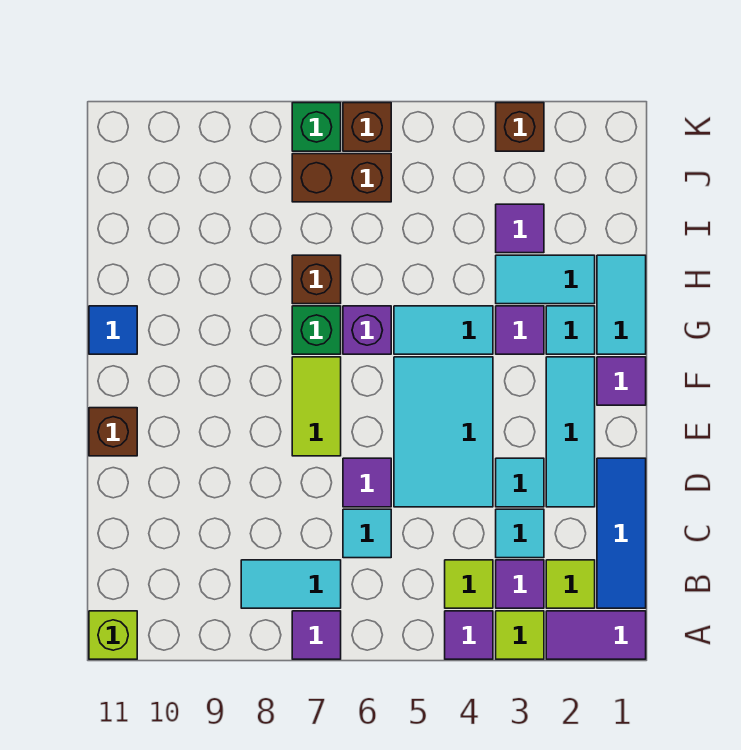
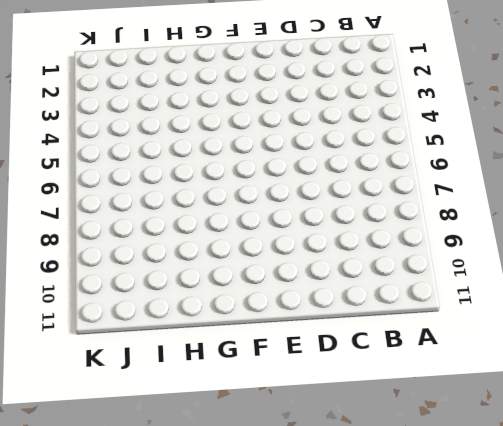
none -> purple 1x2 tile [546,611,646,659]
none -> lime 1x1 tile [496,611,544,659]
none -> purple 1x1 tile [445,611,493,659]
none -> purple 1x1 tile [292,611,341,659]

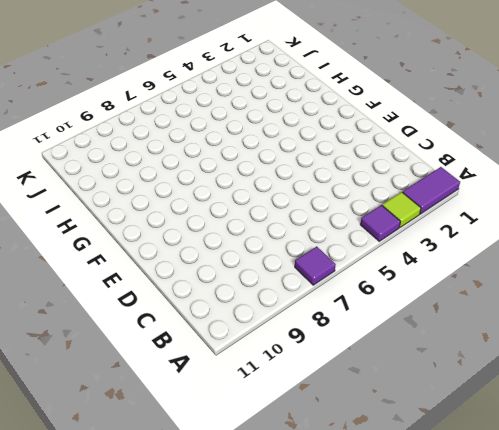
none -> lime 1x1 brick [89,611,137,659]
none -> blue 1x3 tile [597,458,646,608]
none -> lime 1x1 tile [546,560,595,608]
none -> purple 1x1 tile [496,560,544,608]

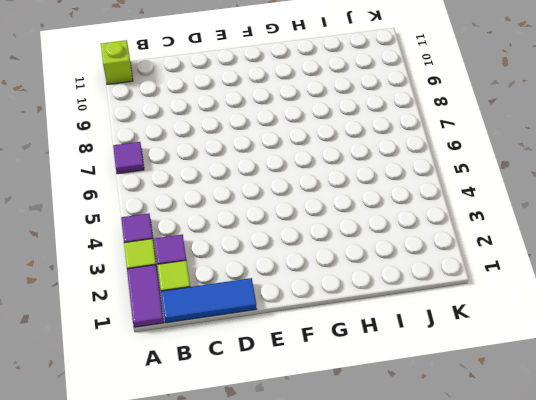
none -> lime 1x1 tile [445,560,493,608]
none -> cyan 1x2 tile [241,560,341,608]
none -> cyan 1x1 tile [496,509,544,558]
none -> cyan 1x1 tile [343,509,391,558]

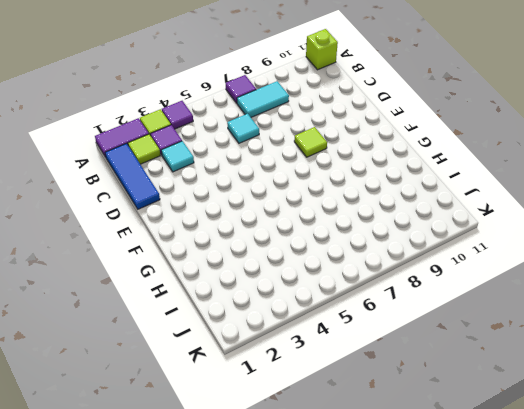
lime 1x1 tile [294,127,327,157] -> lime 1x1 tile moved to [445,560,493,608]
none -> cyan 1x3 tile [546,357,595,507]
none -> cyan 1x1 tile [496,458,544,507]
none -> cyan 2x3 tile [394,357,493,507]
none -> purple 1x1 tile [343,458,391,507]

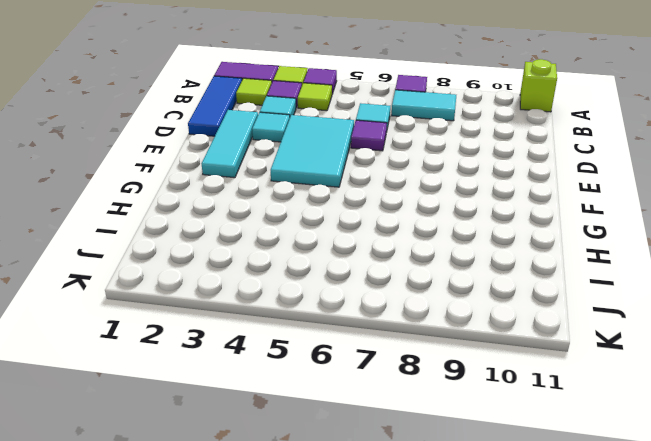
none -> lime 1x2 tile [292,357,341,456]
none -> brown 1x1 brick [89,408,137,456]
none -> purple 1x1 tile [597,357,646,405]
none -> cyan 1x2 tile [597,255,646,354]

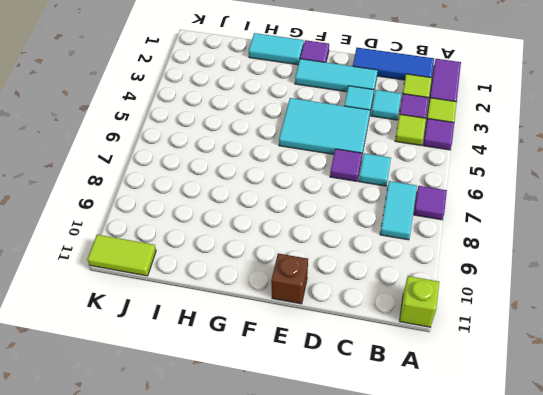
lime 1x2 tile [87,235,156,276] -> lime 1x2 tile moved to [292,357,341,456]
none -> cyan 1x1 tile [546,306,595,354]
none -> purple 1x1 tile [496,306,544,354]
none -> cyan 1x2 tile [394,306,493,354]
none -> purple 1x1 brick [343,306,391,354]

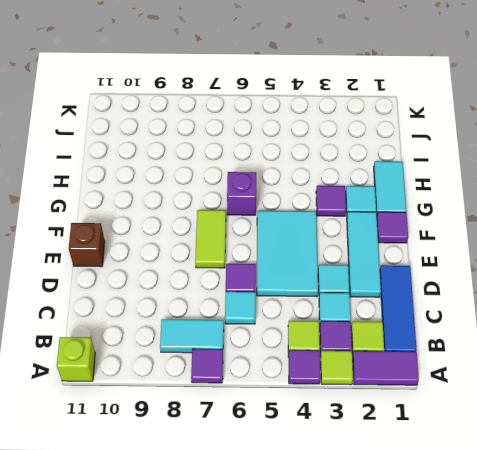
none -> cyan 1x2 tile [394,306,493,354]
none -> green 1x1 brick [292,306,341,354]
none -> blue 1x1 tile [89,306,137,354]
none -> cyan 1x2 tile [496,255,595,304]

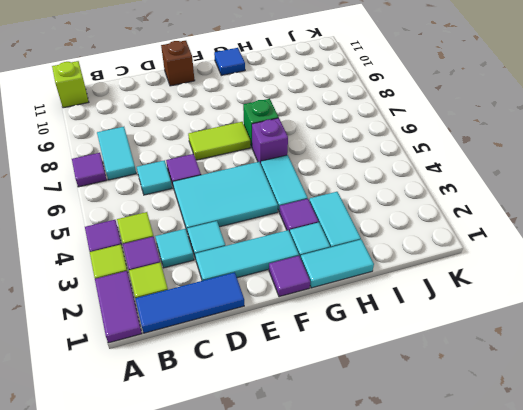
none -> brown 1x1 brick [292,255,341,304]
none -> purple 1x1 tile [496,204,544,253]
none -> brown 1x2 brick [292,154,391,202]
none -> brown 1x1 brick [496,103,544,151]

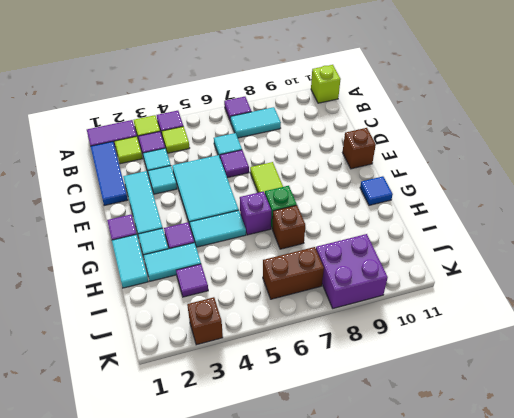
purple 2x2 brick [316,234,388,308] -> none
none -> brown 1x1 brick [343,103,391,151]
none -> green 1x1 brick [292,103,341,151]

